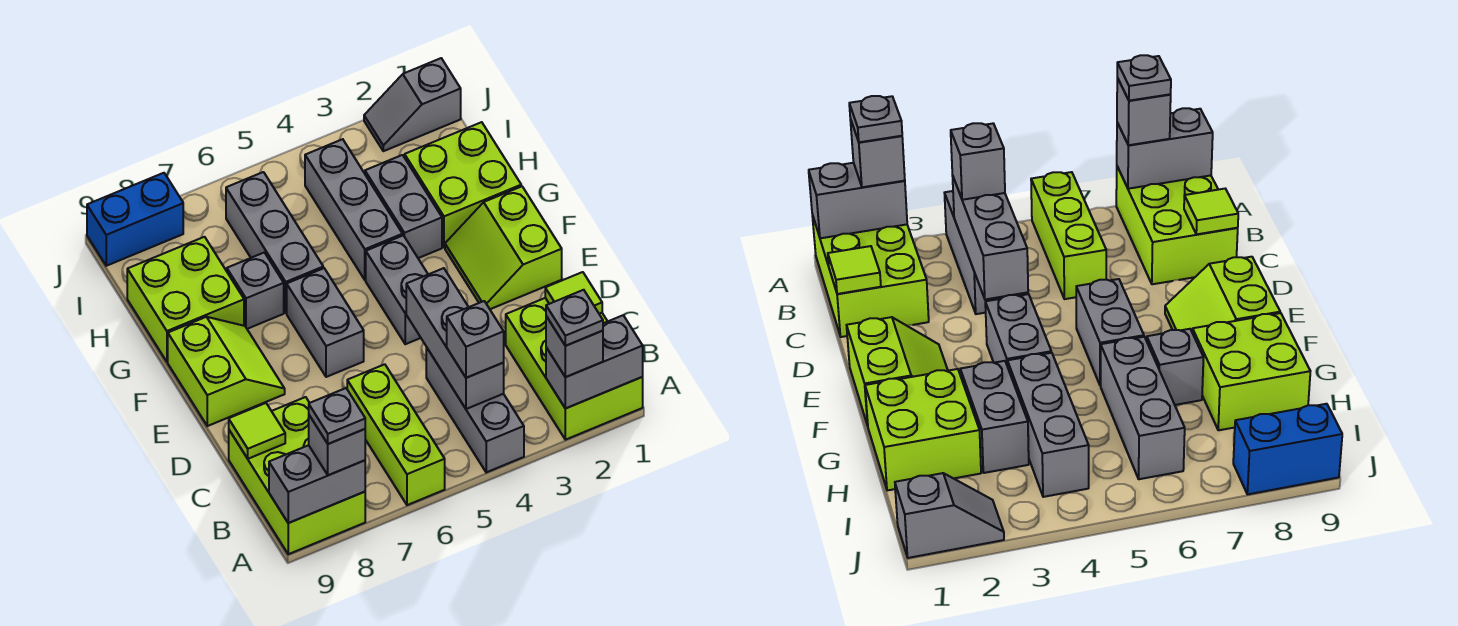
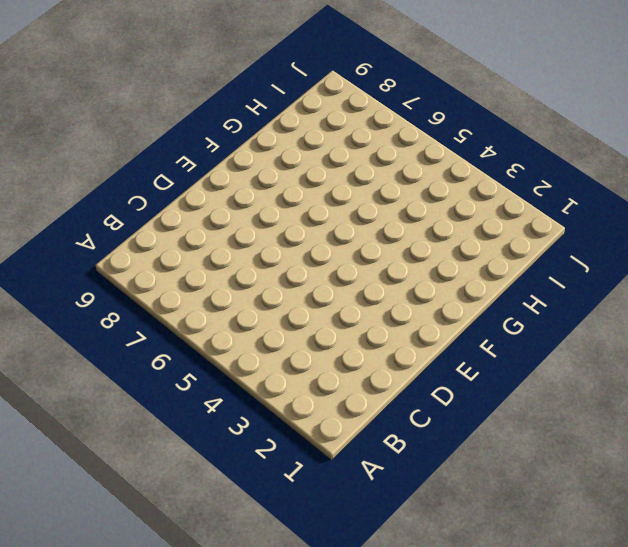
none -> lime 2x3 brick [506,298,643,440]
none -> grey 1x3 brick [426,347,524,472]
none -> lime 1x3 brick [347,364,445,505]

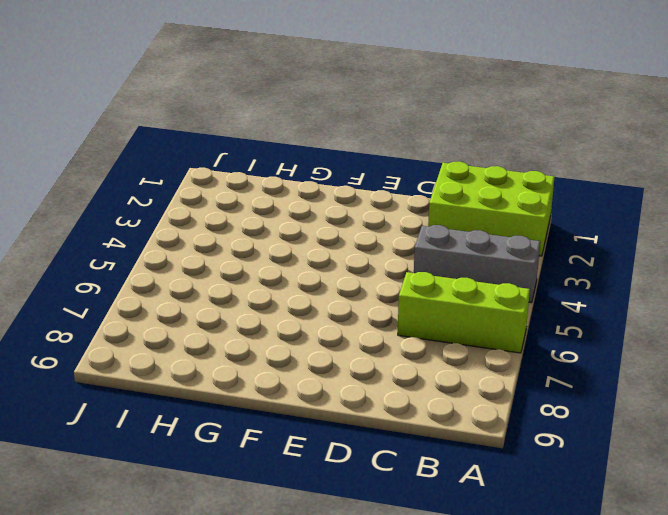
none -> lime 2x3 brick [229,397,365,554]
none -> lime 2x2 slope [445,186,562,309]
none -> grey 1x2 brick [366,235,428,344]

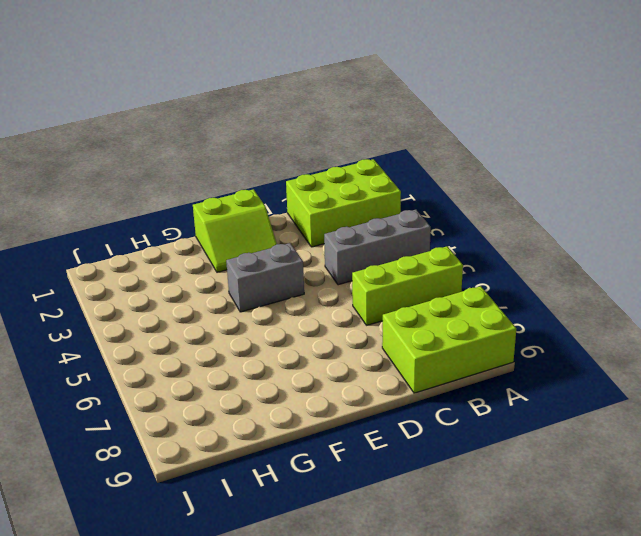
none -> grey 1x2 brick [287,268,364,377]
none -> lime 2x2 slope [168,317,285,426]
none -> lime 2x2 brick [405,122,521,247]

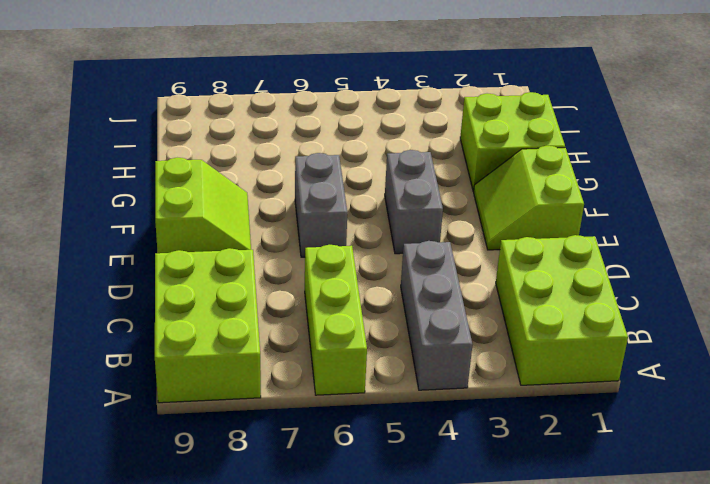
none -> grey 1x2 brick [365,155,442,258]
none -> grey 1x3 brick [305,139,403,280]
none -> grey 1x3 brick [226,172,323,313]

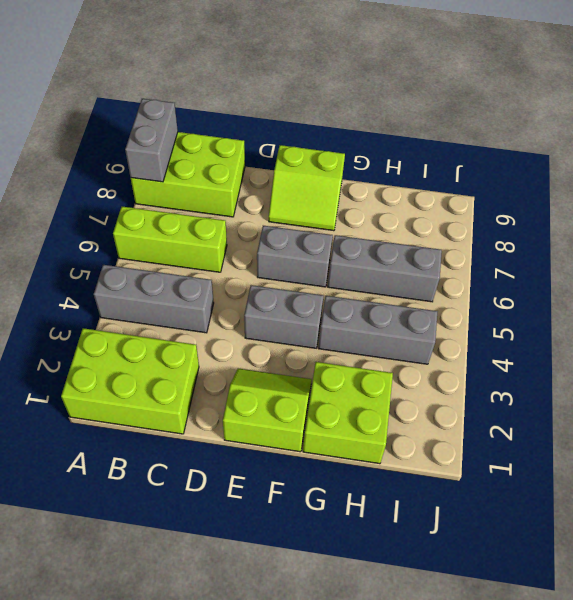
none -> grey 1x2 brick [365,155,442,258]
none -> grey 1x1 brick [227,253,284,329]
none -> lime 2x2 brick [127,237,244,362]

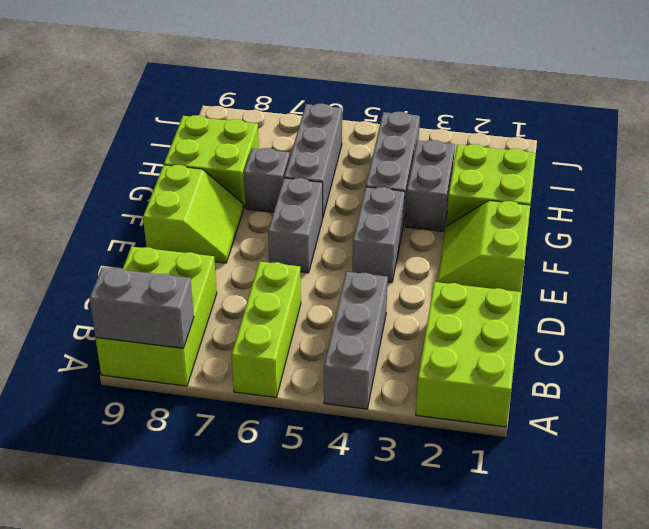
none -> grey 1x2 slope [364,58,461,151]
none -> blue 1x2 brick [87,173,183,266]
none -> grey 1x2 brick [546,315,643,408]

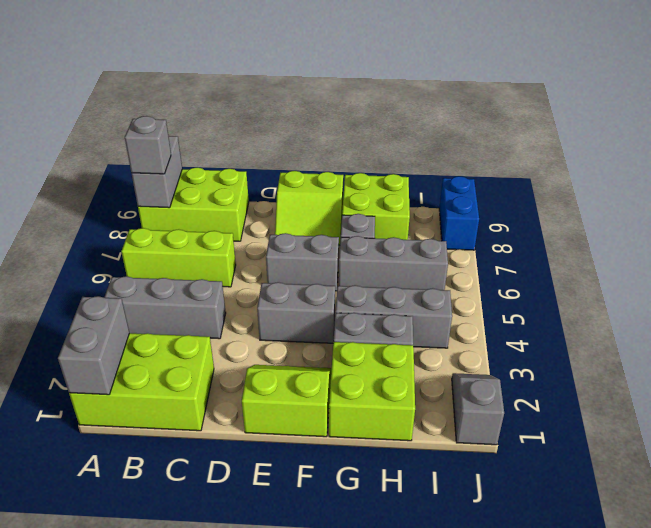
none -> grey 1x3 brick [406,268,504,409]
none -> lime 1x1 tile [545,272,602,314]
none -> lime 1x1 tile [229,403,285,459]

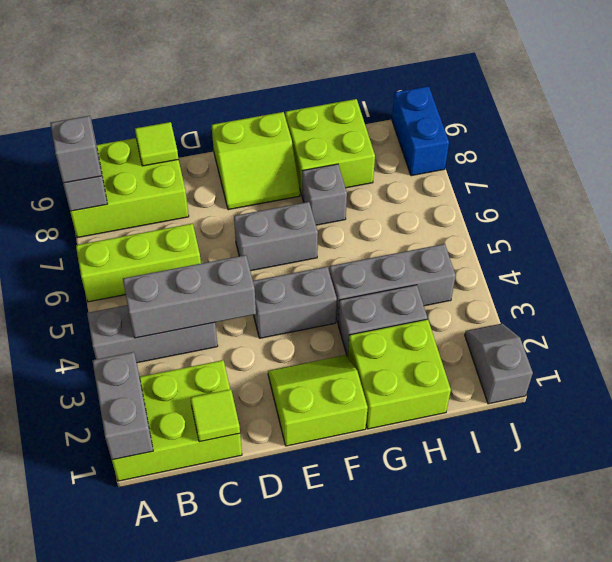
none -> grey 1x3 brick [226,172,323,313]
none -> grey 1x1 brick [546,316,603,377]
none -> grey 1x1 brick [447,301,504,378]

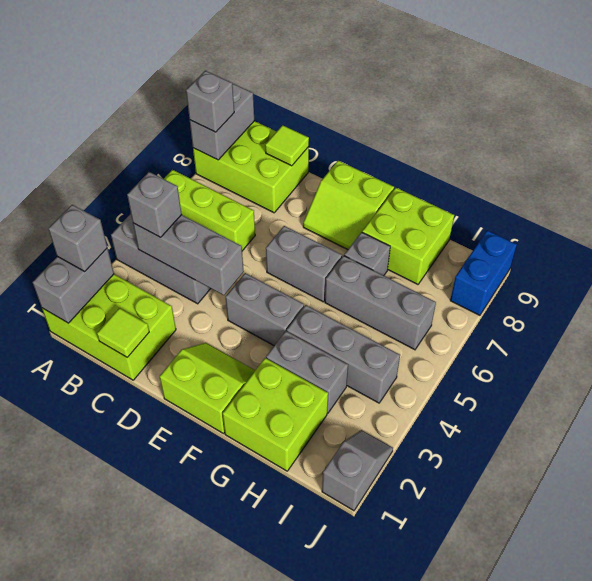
none -> grey 1x1 plate [546,290,603,346]
none -> grey 1x1 plate [309,388,365,444]

